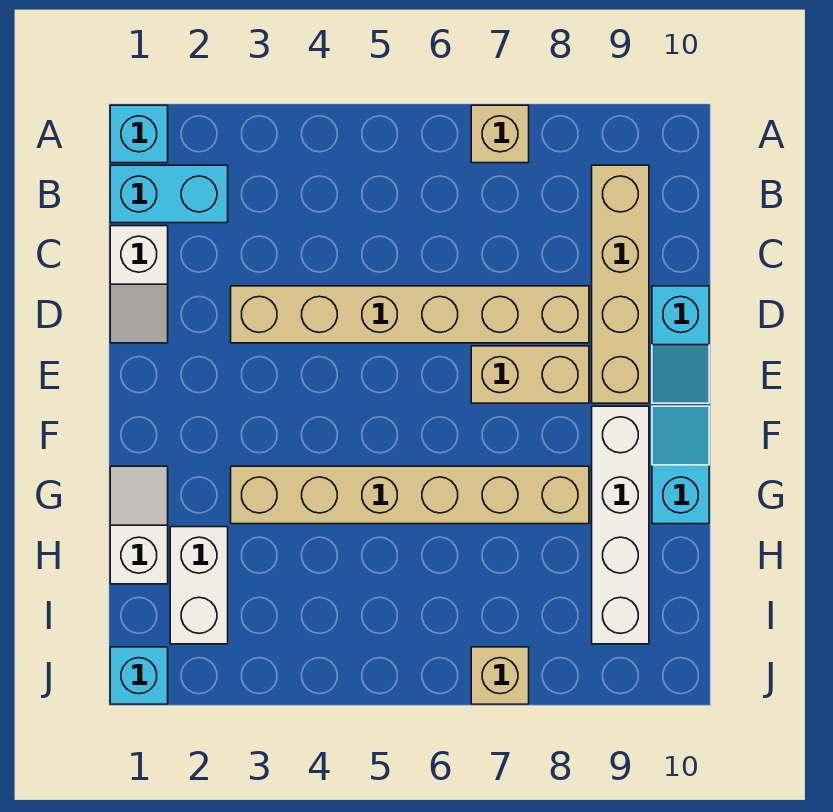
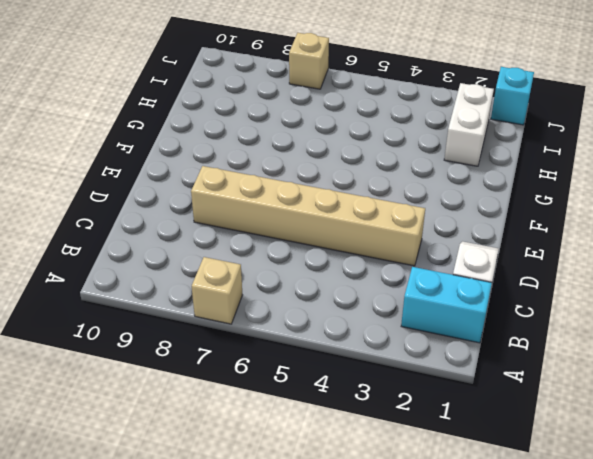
none -> cyan 1x1 brick [110,105,168,163]
none -> tan 1x4 brick [592,165,649,403]
none -> cyan 1x2 slope [652,286,709,403]

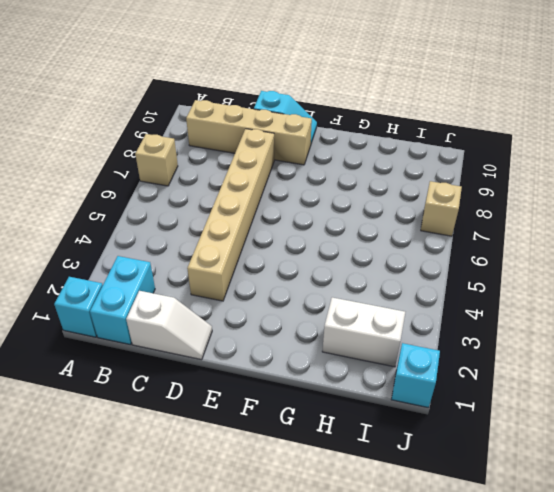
none -> tan 1x2 brick [471,346,589,403]
none -> white 1x4 brick [592,406,649,644]
none -> cyan 1x2 slope [652,406,709,524]

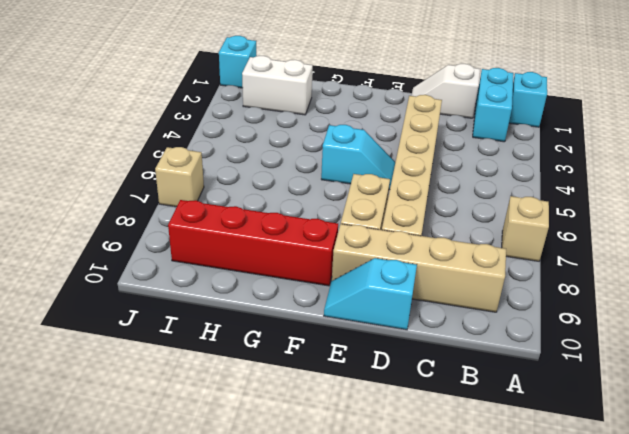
cyan 1x2 slope [321,125,395,190] -> cyan 1x2 slope moved to [652,406,709,524]
red 1x4 brick [168,200,338,286] -> white 1x4 brick [592,406,649,644]
none -> white 1x2 slope [110,466,168,584]
none -> tan 1x6 brick [231,466,589,524]

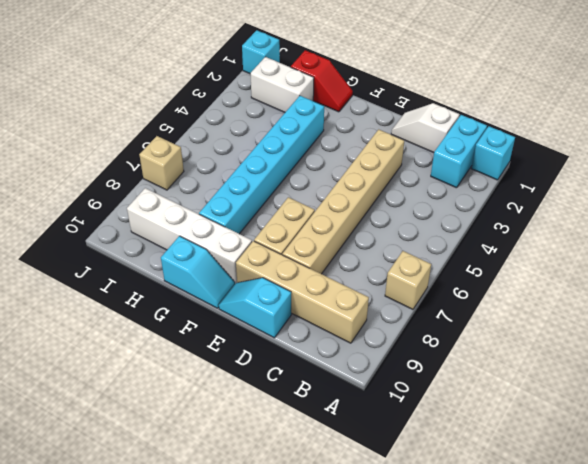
red 1x2 slope [291,50,353,112] -> white 1x2 slope [110,466,168,584]
cyan 1x6 brick [199,96,324,234] -> tan 1x6 brick [231,466,589,524]

